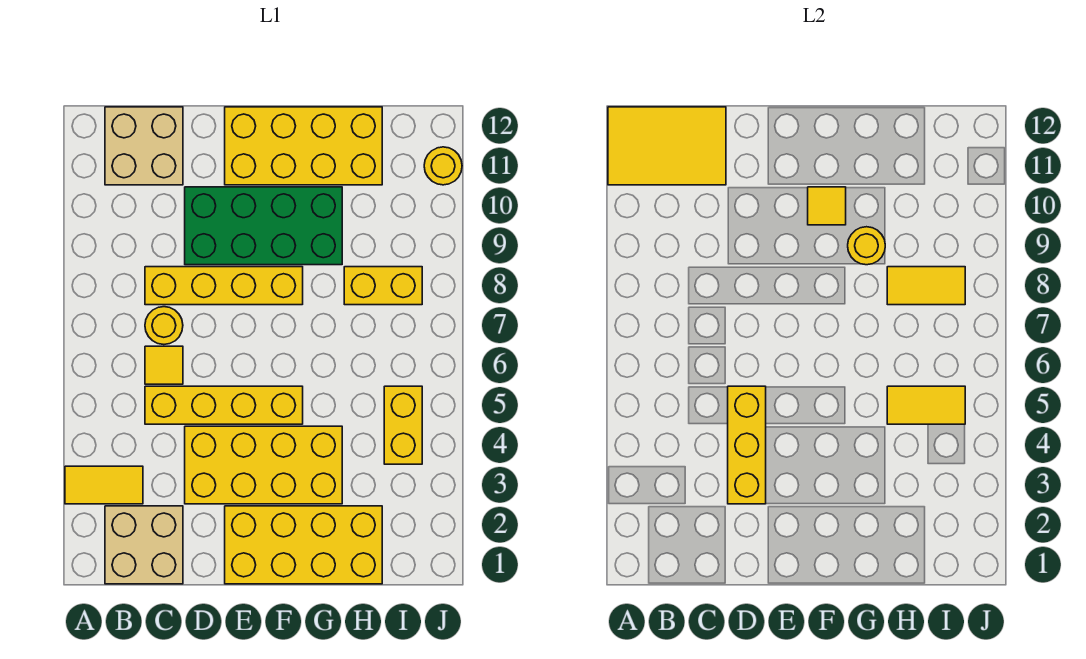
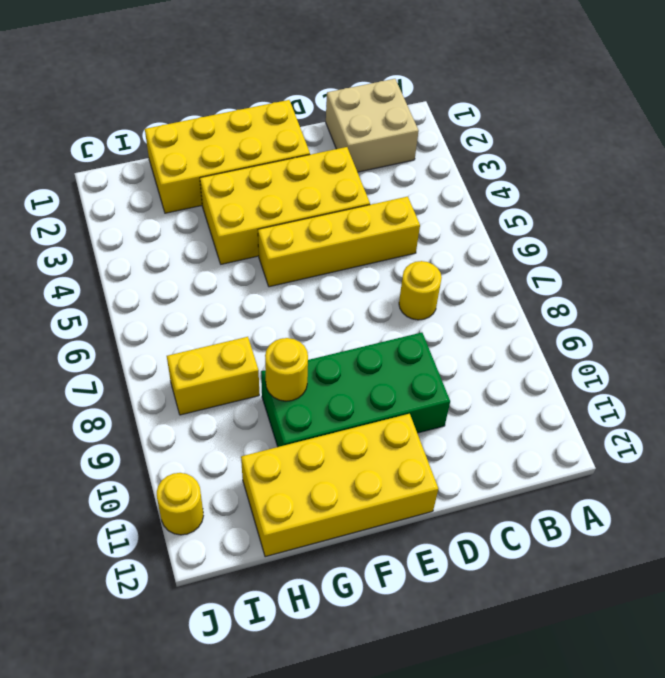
none -> yellow 1x2 tile [65,466,143,504]
none -> tan 2x2 brick [105,107,183,185]
none -> yellow 1x1 tile [145,346,183,384]

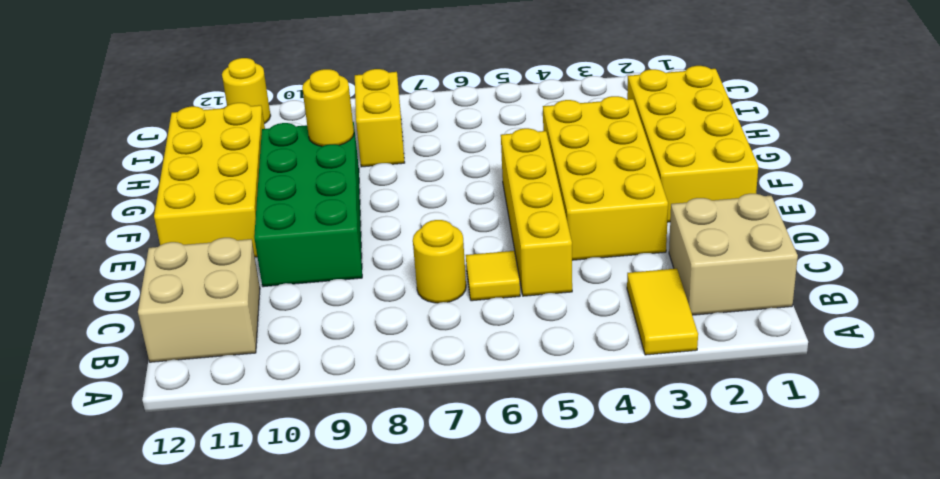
none -> yellow 1x4 brick [145,267,303,305]
none -> yellow 1x2 brick [384,386,422,464]
none -> yellow 2x3 tile [608,107,726,185]

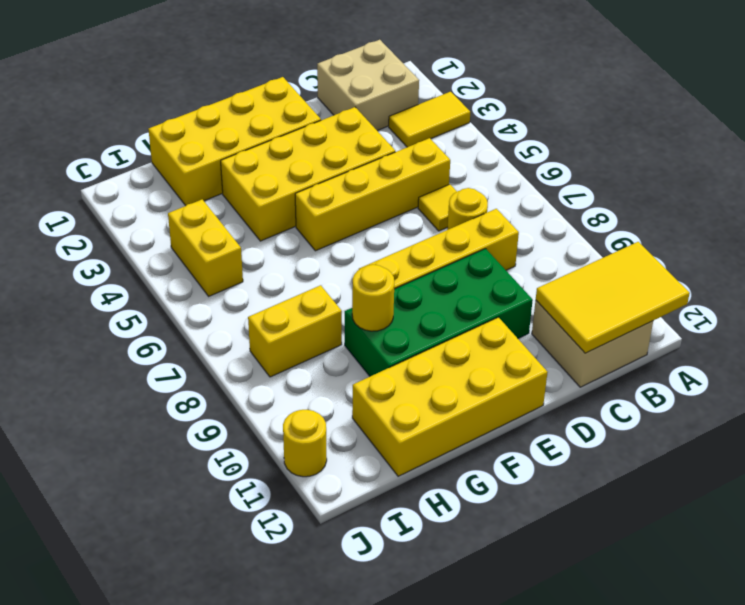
none -> yellow 1x3 brick [728,386,766,504]
none -> yellow 1x1 tile [808,187,846,225]
none -> yellow 1x2 tile [887,386,965,424]

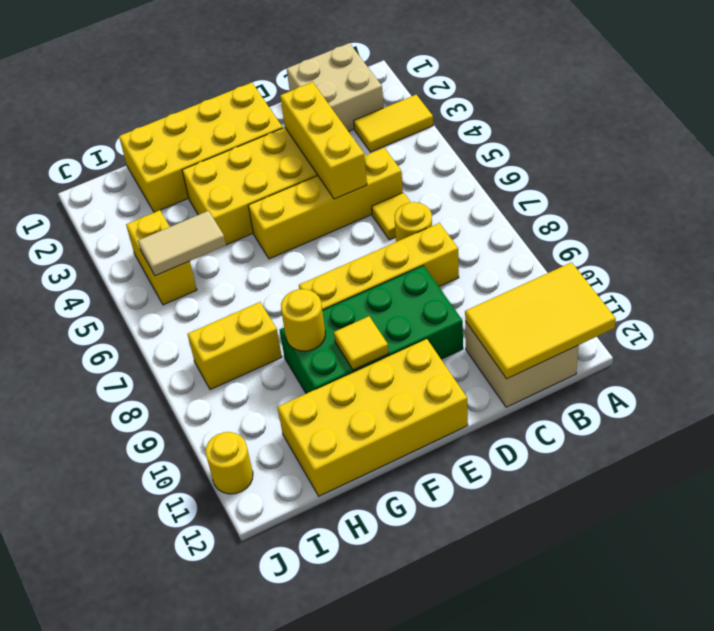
tan 1x2 tile [138,211,226,276] -> yellow 1x2 tile [887,386,965,424]
none -> yellow 1x2 tile [887,267,965,305]

